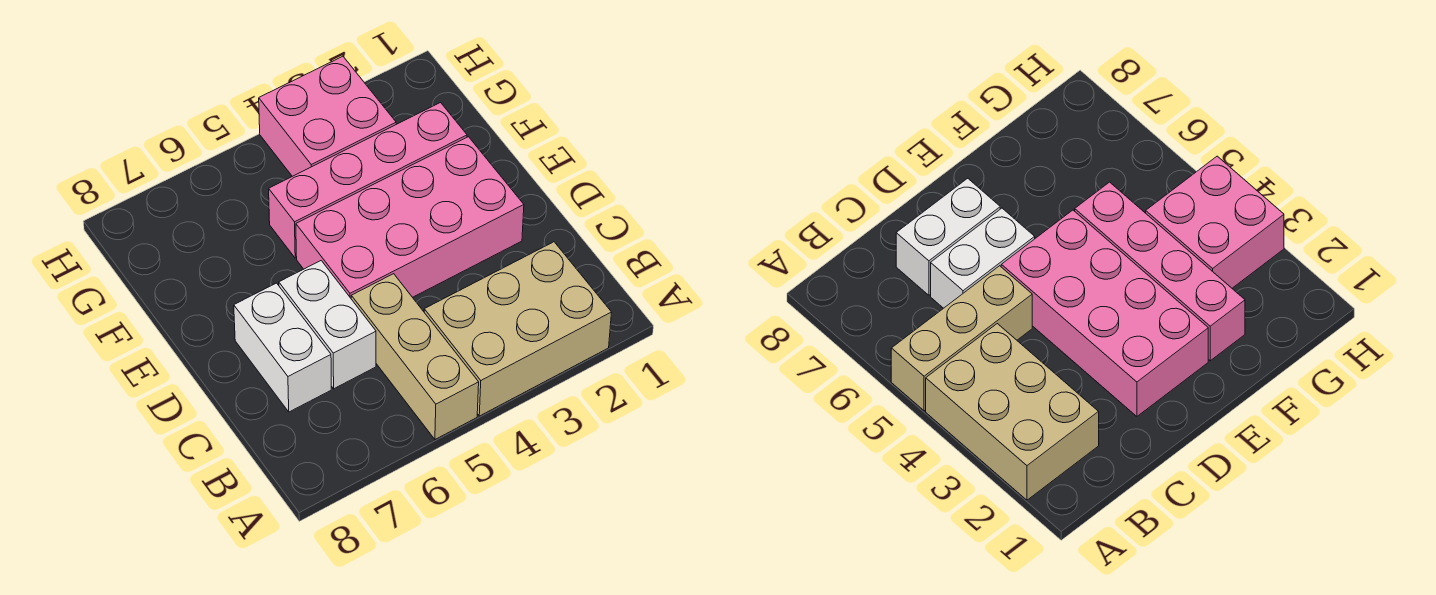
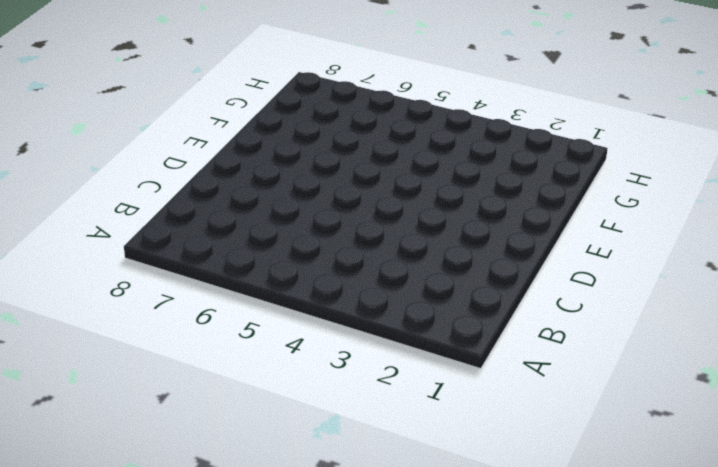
none -> tan 2x3 brick [424,242,612,416]
none -> tan 1x3 brick [351,274,479,439]

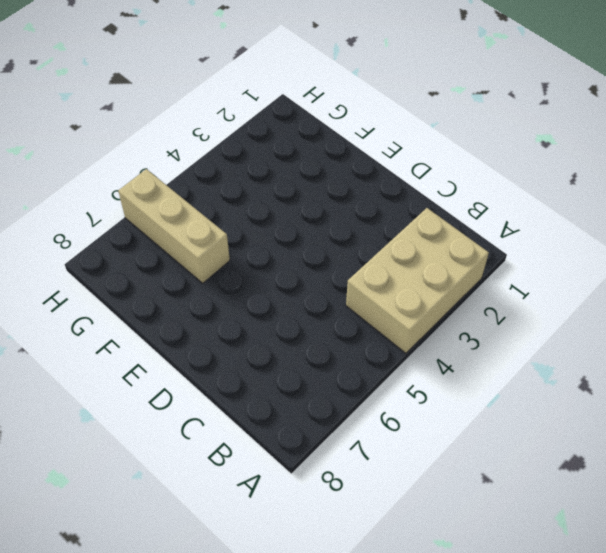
tan 1x3 brick [118,169,230,283] -> tan 1x3 brick moved to [351,274,479,439]
none -> white 1x2 brick [279,261,376,389]
none -> white 1x2 brick [234,283,331,412]

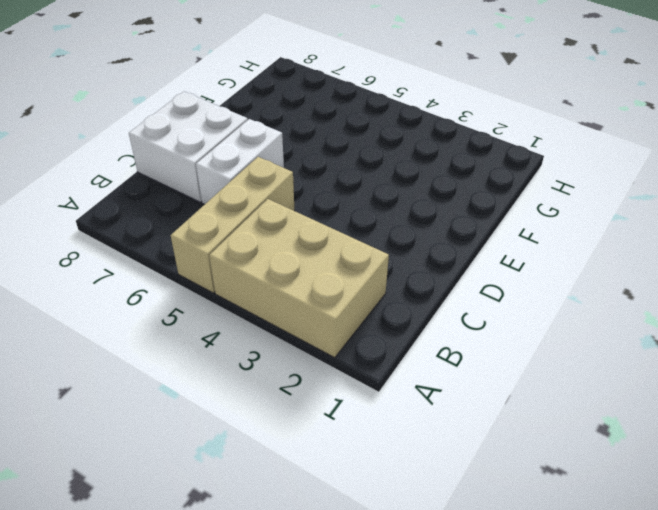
white 2x2 brick [129,92,248,202] -> white 1x2 brick [234,283,331,412]
none -> pink 2x4 brick [296,137,524,298]
none -> pink 1x4 brick [269,103,467,258]

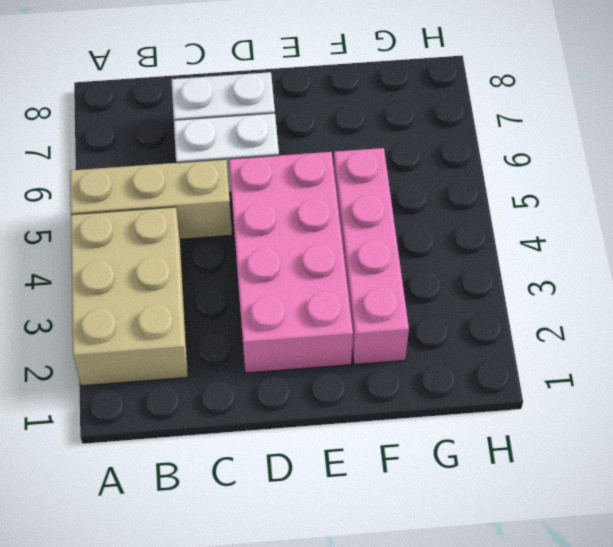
none -> pink 2x2 brick [259,56,396,176]

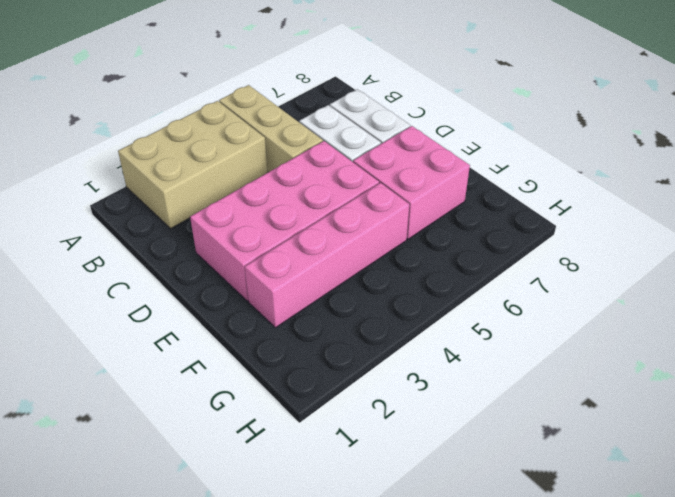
pink 2x2 brick [353,126,470,239] -> pink 2x2 brick moved to [259,56,396,176]

